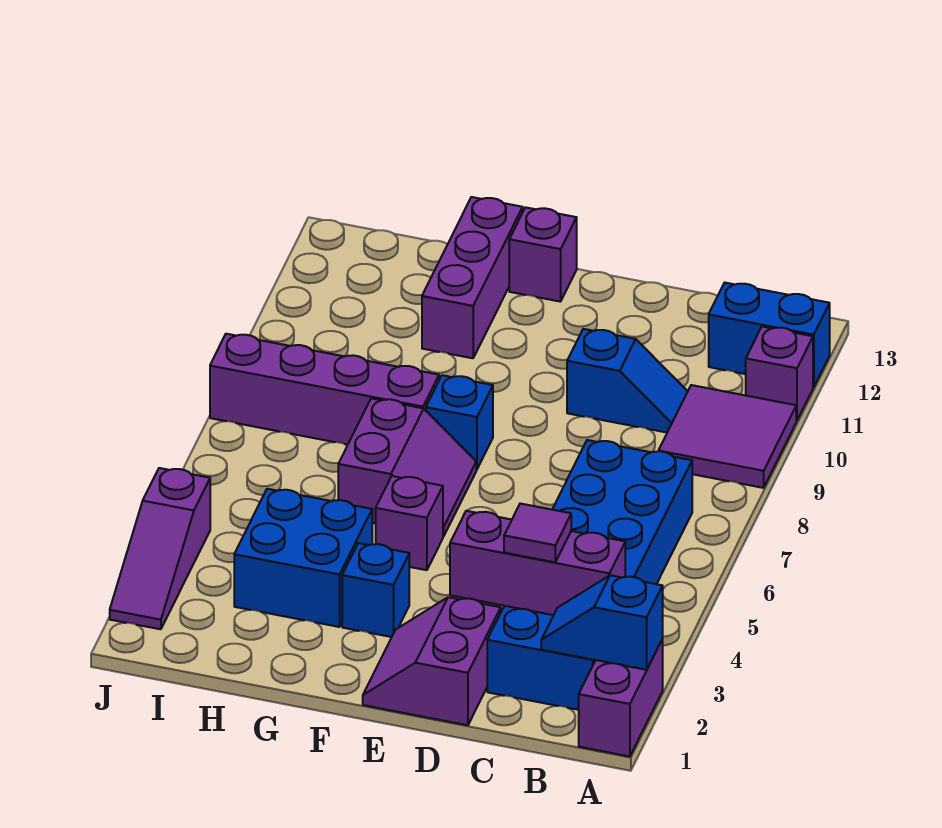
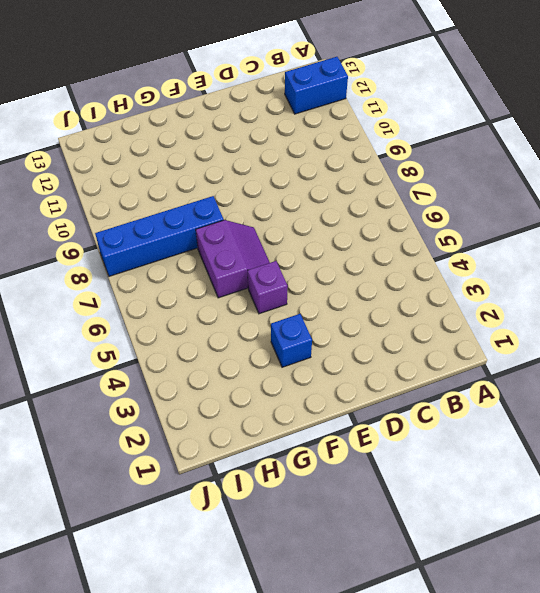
blue 1x4 brick [95,196,224,276] -> purple 1x4 brick [210,334,439,445]
none -> purple 1x2 brick [579,639,663,756]
none -> purple 2x2 tile [659,385,796,488]
none -> purple 1x1 brick [746,327,813,421]

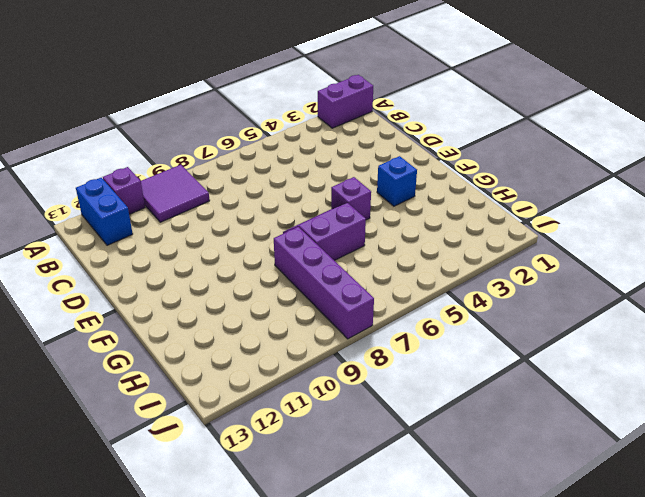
none -> blue 2x6 brick [487,440,692,710]
none -> blue 1x2 slope [567,329,688,432]
none -> purple 2x2 slope [363,597,501,725]

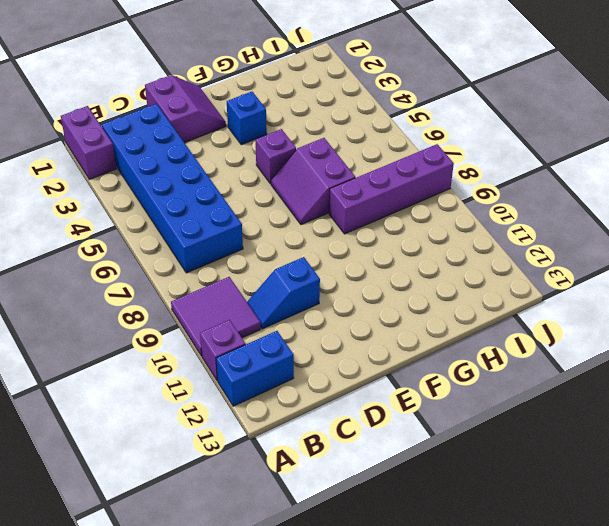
none -> blue 1x1 brick [426,375,493,469]
none -> purple 1x1 brick [509,207,577,302]
none -> blue 2x2 brick [234,489,372,627]

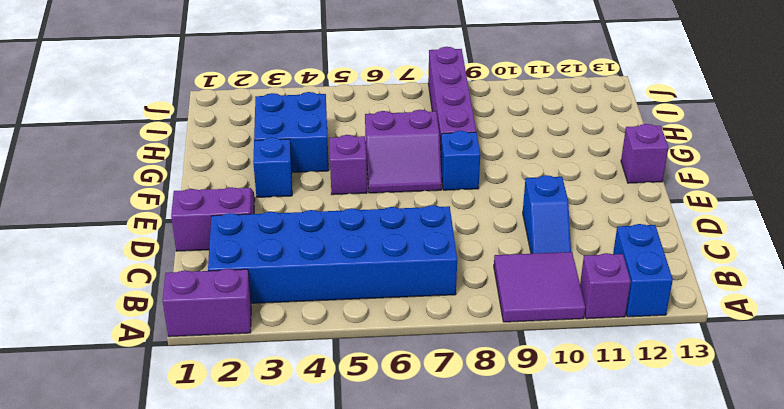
none -> purple 1x3 brick [422,197,523,358]
none -> purple 1x3 slope [110,468,210,629]
none -> blue 1x2 slope [541,575,663,670]

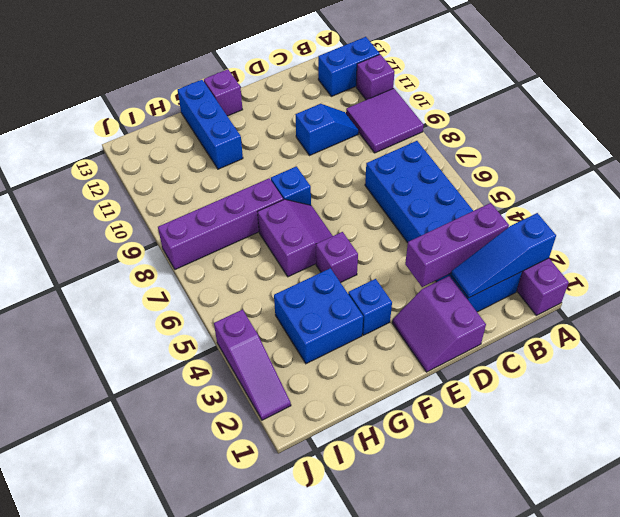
blue 1x3 slope [451,213,556,298] -> blue 1x2 slope [541,575,663,670]
blue 1x3 brick [177,80,243,169] -> purple 1x3 brick [422,197,523,358]
none -> purple 1x1 tile [504,504,571,562]

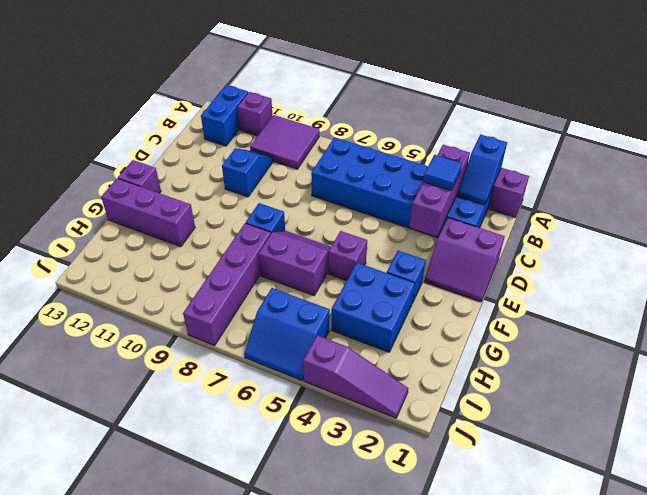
blue 1x1 tile [423,155,462,191] -> purple 1x1 tile [504,504,571,562]
blue 2x2 slope [244,288,330,381] -> none

